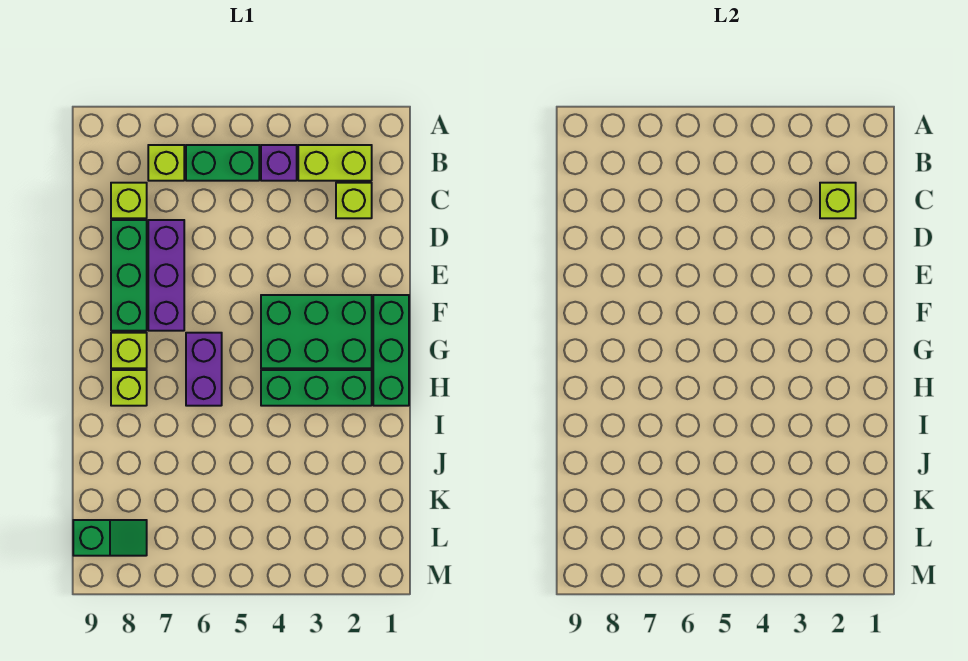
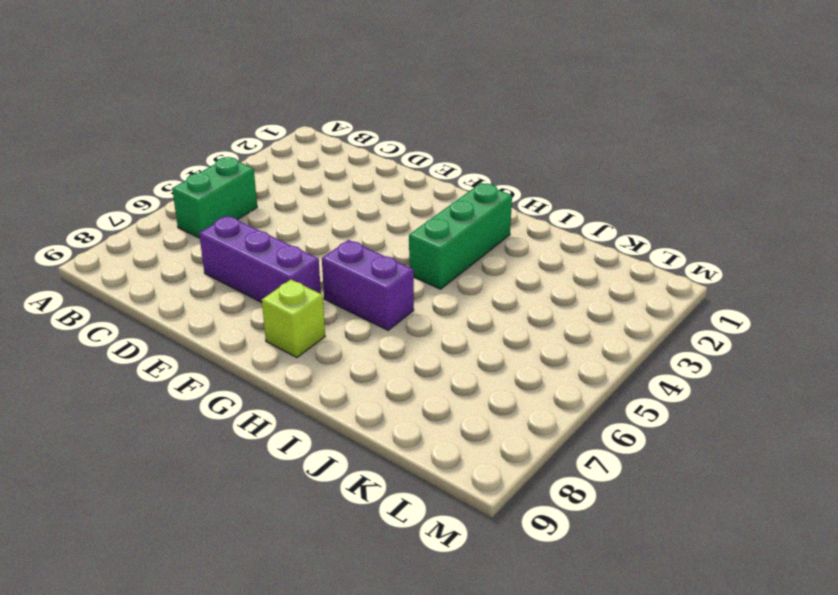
none -> lime 1x2 brick [298,145,372,181]
none -> purple 1x1 brick [261,145,297,181]
none -> lime 1x1 brick [148,145,184,181]

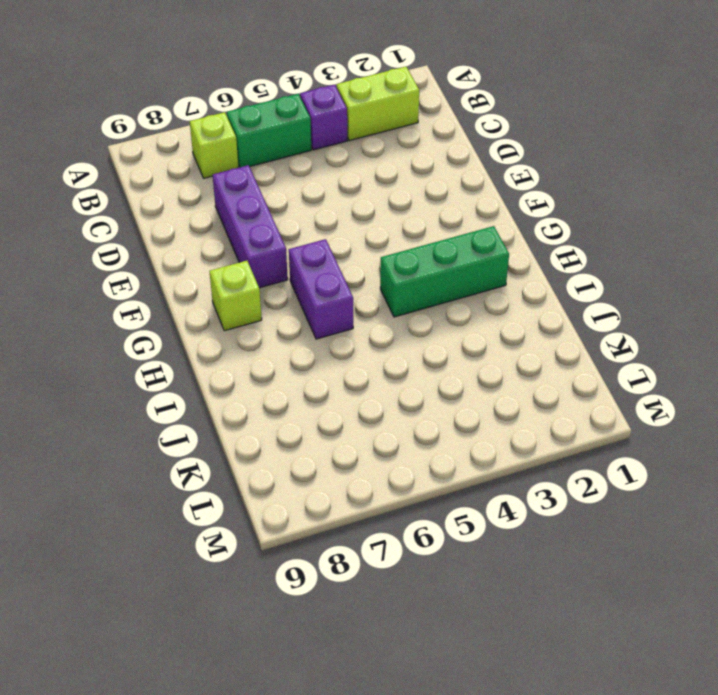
none -> lime 1x1 brick [336,183,372,218]
none -> lime 1x1 brick [111,183,147,218]
none -> green 1x3 brick [111,220,147,331]

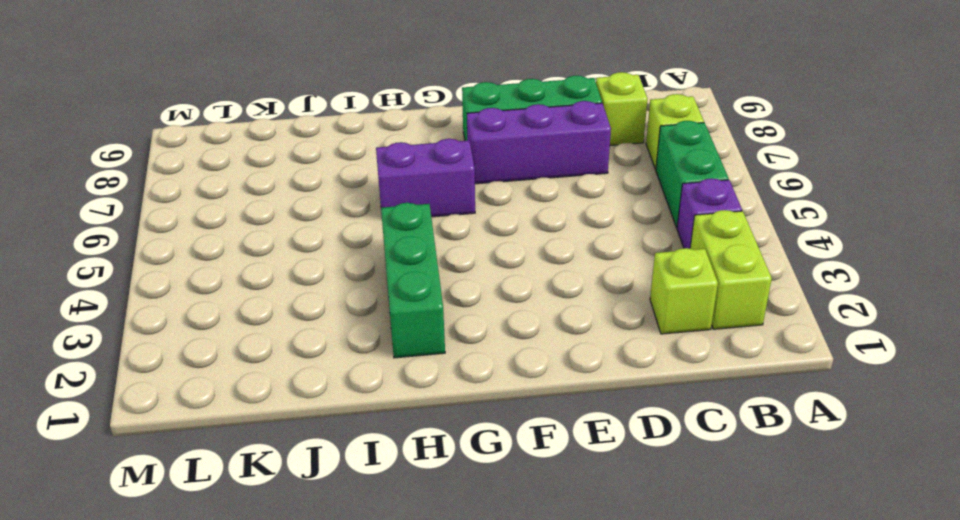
none -> green 1x3 brick [373,295,409,406]
none -> green 2x3 brick [261,295,372,368]
none -> lime 1x1 brick [111,333,147,368]

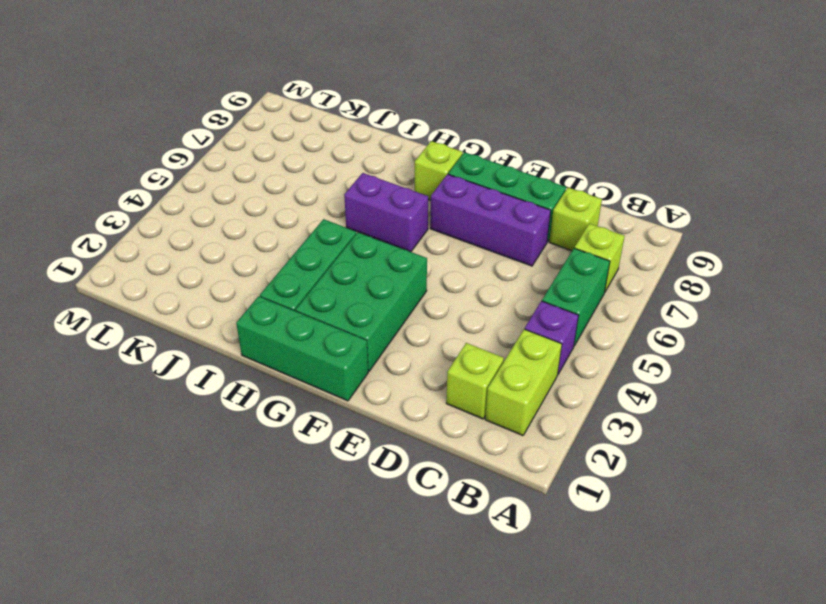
none -> lime 1x1 brick [111,370,147,406]
none -> green 1x2 slope [73,520,147,556]
none -> lime 1x1 brick [820,183,856,218]

